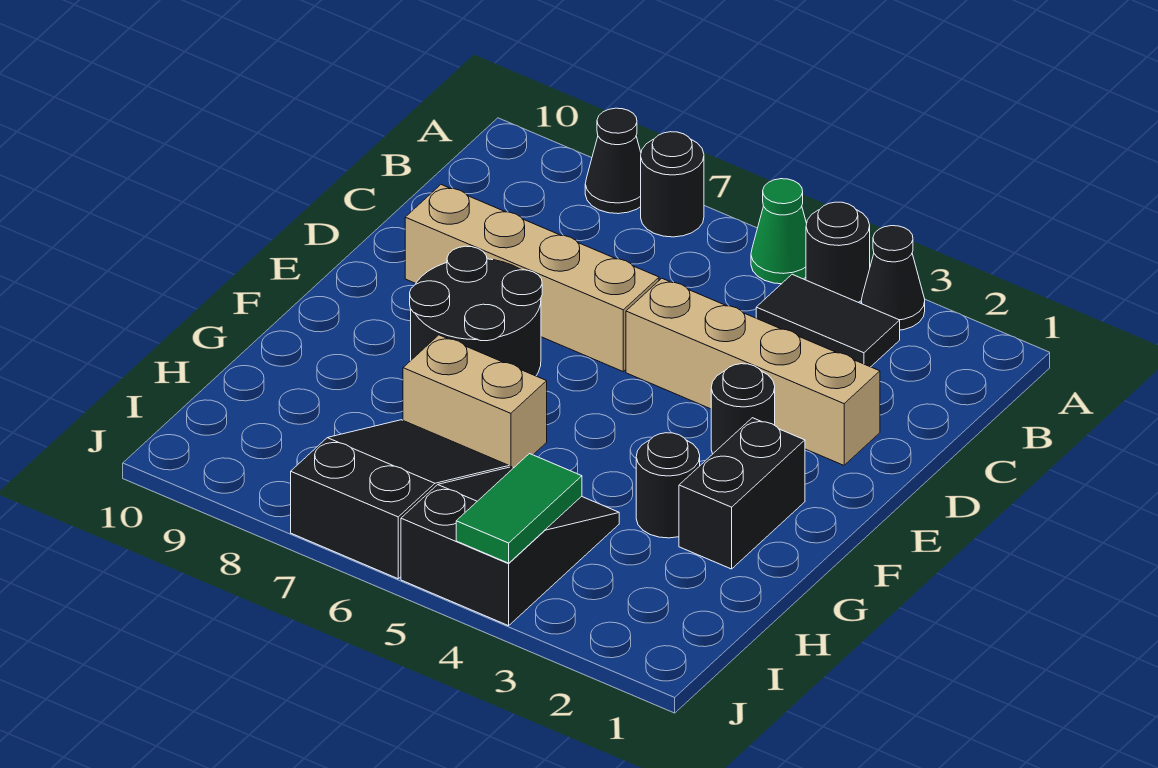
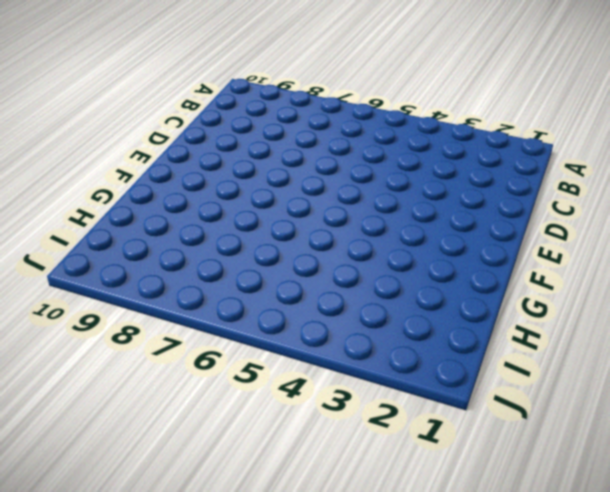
none -> black 1x1 cone [861,226,925,330]
none -> black 1x1 round brick [806,202,870,302]
none -> green 1x1 cone [751,179,807,284]

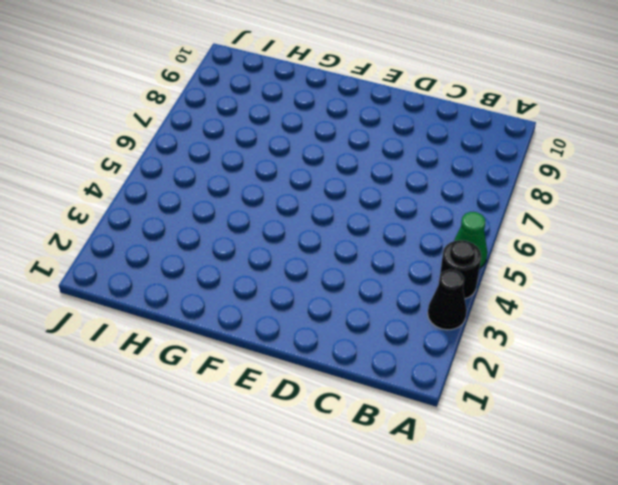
none -> black 1x1 round brick [641,132,704,237]
none -> black 1x1 cone [585,108,641,214]
none -> black 1x2 tile [756,274,900,367]

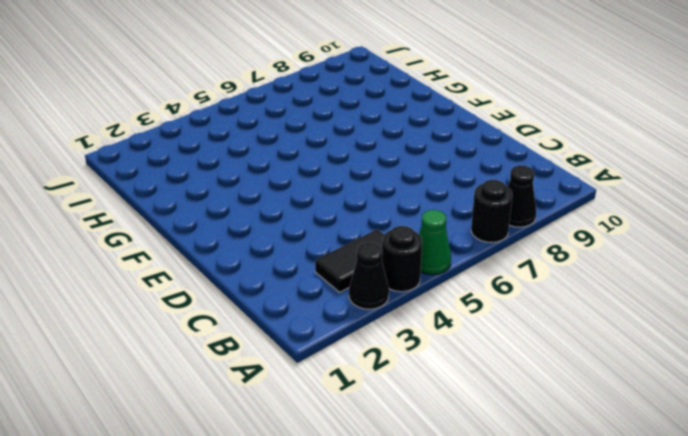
none -> tan 1x4 brick [626,278,880,465]
none -> tan 1x4 brick [405,185,659,371]
none -> black 1x1 round brick [711,364,775,454]

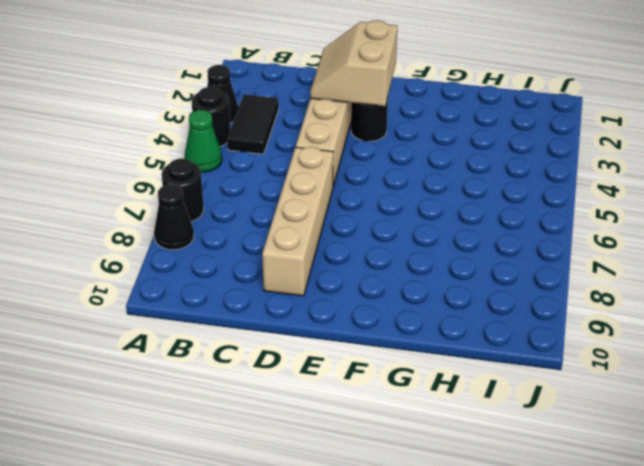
tan 2x2 slope [310,20,397,106] -> none
none -> black 2x2 round brick [410,246,542,376]
none -> black 1x2 brick [679,418,805,569]
none -> black 1x1 round brick [636,433,700,538]

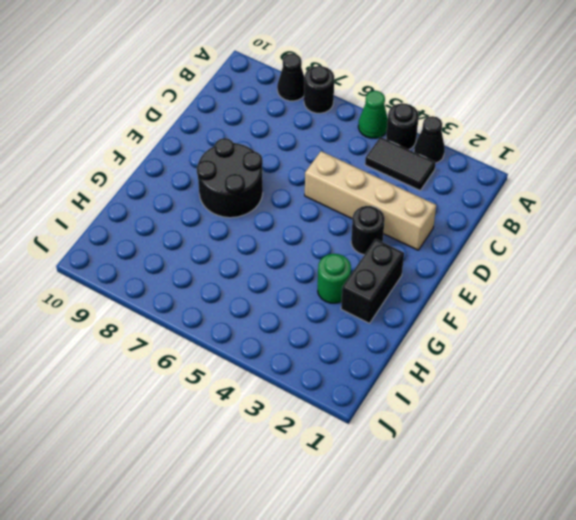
green 1x1 round brick [318,254,351,303] -> black 1x1 round brick [636,433,700,538]
none -> tan 1x4 brick [405,185,659,371]
none -> tan 1x2 brick [403,335,547,467]
none -> black 2x3 slope [401,467,619,626]

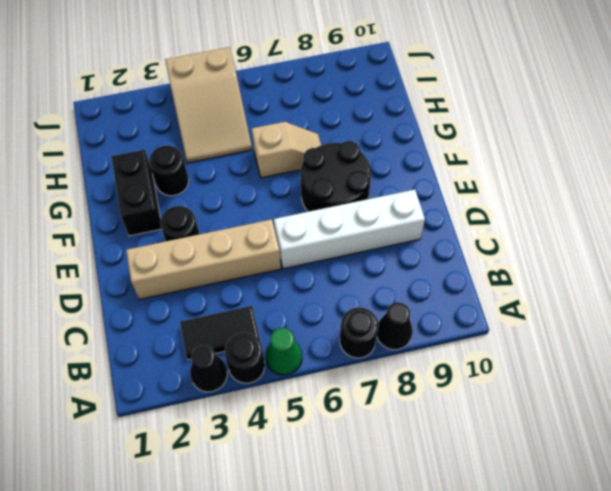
white 1x4 brick [274,190,425,269] -> tan 1x4 brick [405,185,659,371]
tan 1x2 slope [252,122,321,178] -> tan 1x2 brick [403,335,547,467]
tan 2x3 slope [165,47,252,163] -> black 2x3 slope [401,467,619,626]
none -> black 2x3 slope [291,420,509,579]
none -> green 1x2 tile [456,454,582,563]

